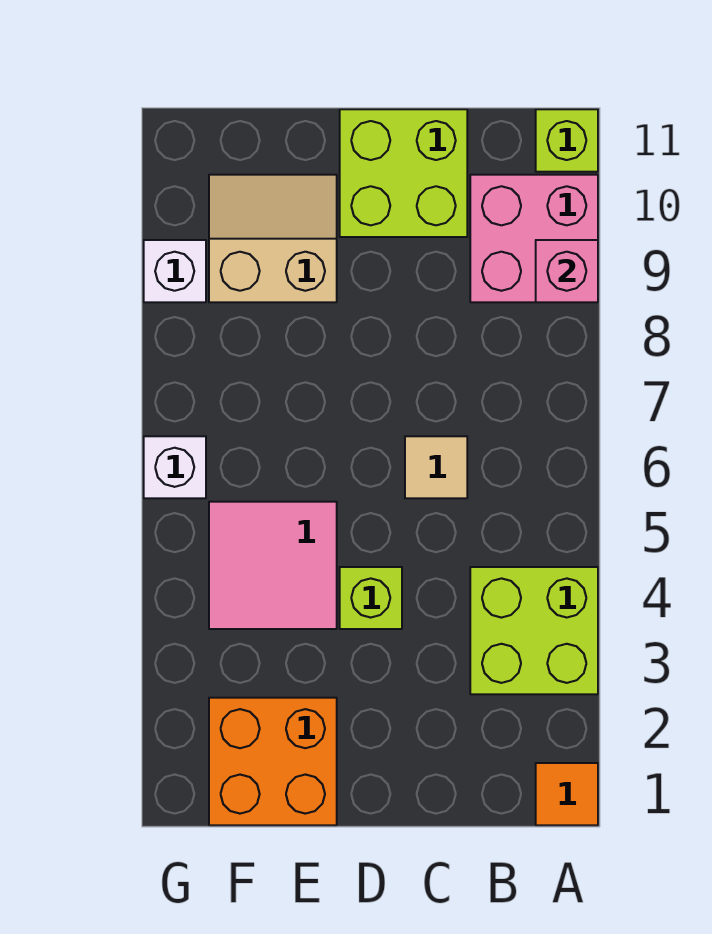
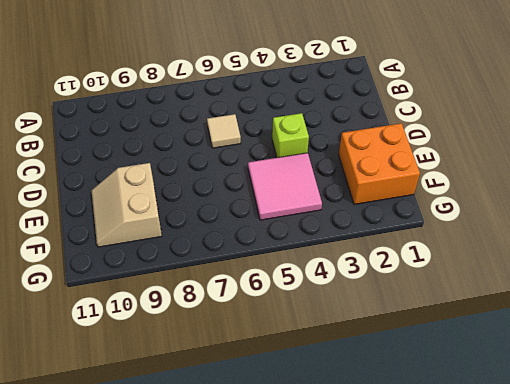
none -> orange 1x1 tile [536,763,598,825]
none -> lime 2x2 brick [470,567,598,694]
none -> pink 2x2 brick [470,175,598,302]

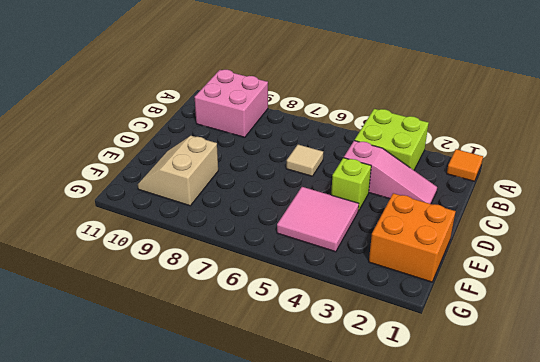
pink 1x3 slope [344,141,437,204] -> none
none -> lime 1x1 brick [536,109,598,172]
none -> lime 2x2 brick [340,109,467,237]
none -> white 1x1 brick [144,436,206,498]

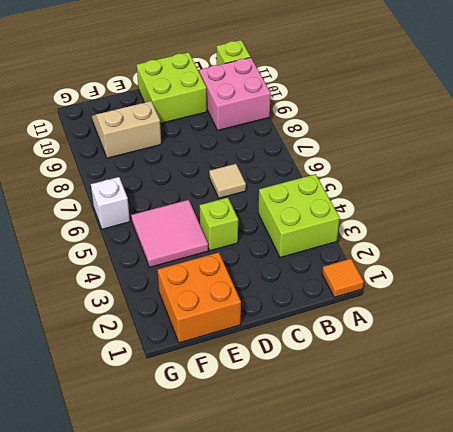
none -> white 1x1 brick [144,240,206,302]
none -> pink 1x1 brick [536,240,598,302]

